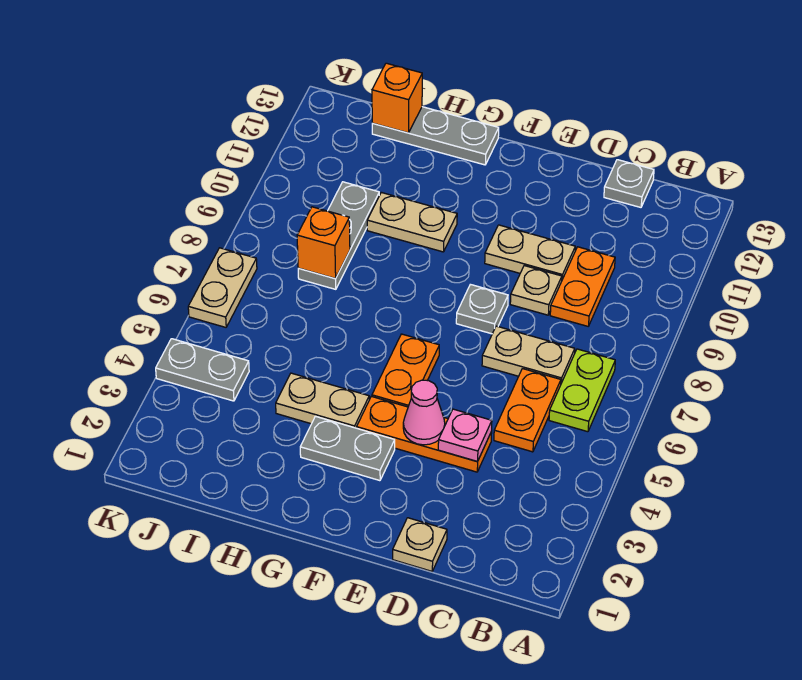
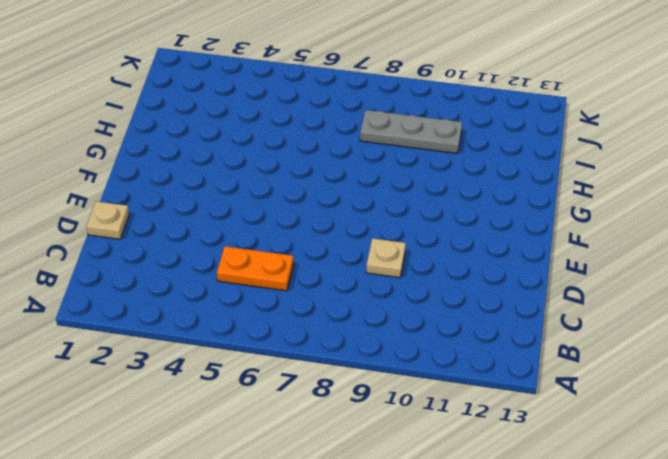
none -> lime 1x2 plate [549,349,615,432]
none -> tan 1x2 plate [482,326,575,383]
none -> orange 1x2 plate [550,247,615,326]

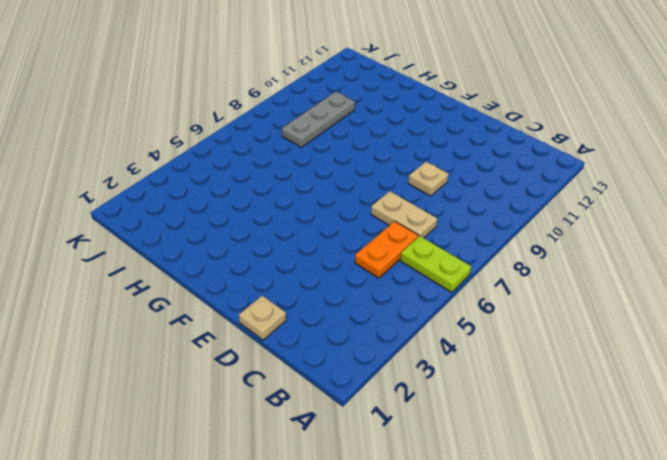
lime 1x2 plate [400,236,471,292] -> lime 1x2 plate turned to [549,349,615,432]
none -> orange 1x2 plate [550,247,615,326]
none -> grey 1x1 plate [604,160,654,207]
none -> orange 1x3 plate [357,396,492,472]

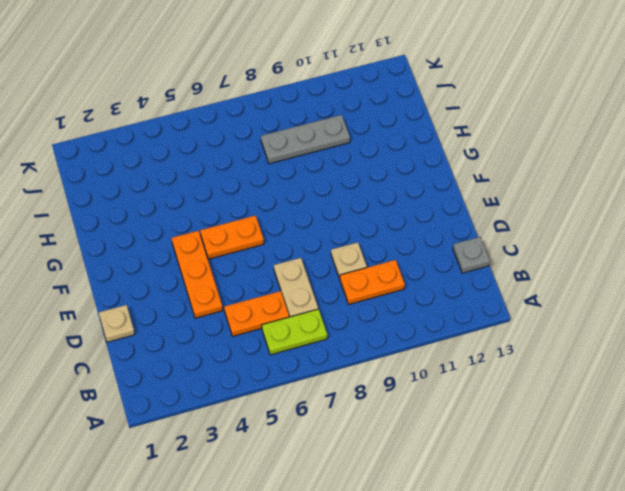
none -> tan 1x2 plate [485,225,575,279]
none -> grey 1x1 plate [456,284,508,334]
none -> grey 1x2 plate [300,416,395,481]

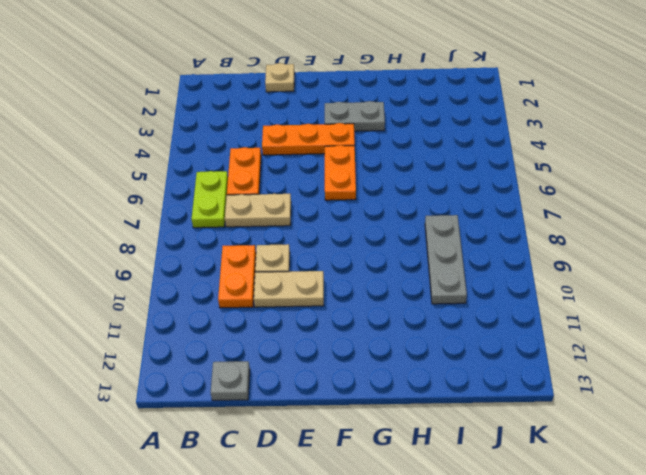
none -> grey 1x1 plate [456,284,508,334]
none -> tan 1x2 plate [276,373,369,428]
none -> tan 1x2 plate [367,192,457,252]

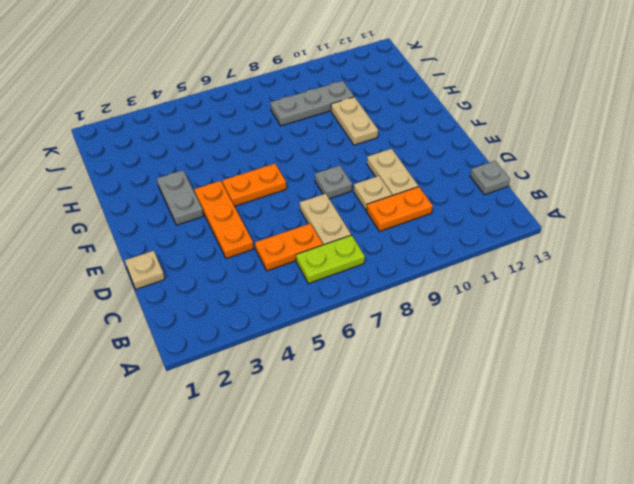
none -> tan 1x2 plate [276,373,369,428]
none -> grey 1x3 plate [372,107,499,165]
none -> grey 1x2 plate [156,339,249,401]

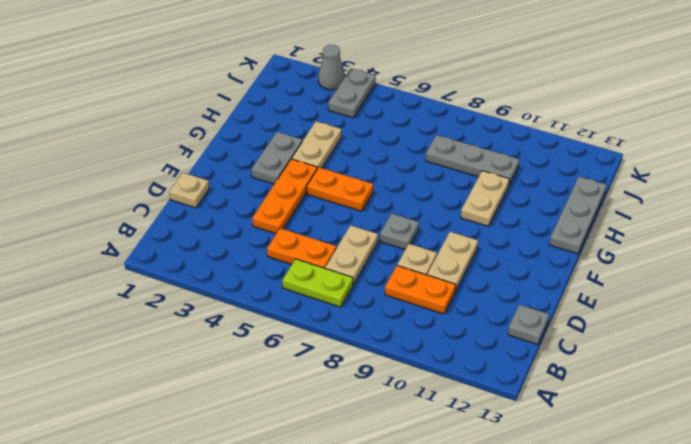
grey 1x1 cone [318,45,345,90] -> none
none -> tan 1x2 plate [188,248,257,327]
none -> pink 1x1 plate [438,409,492,462]
none -> pink 1x1 cone [403,380,445,445]

